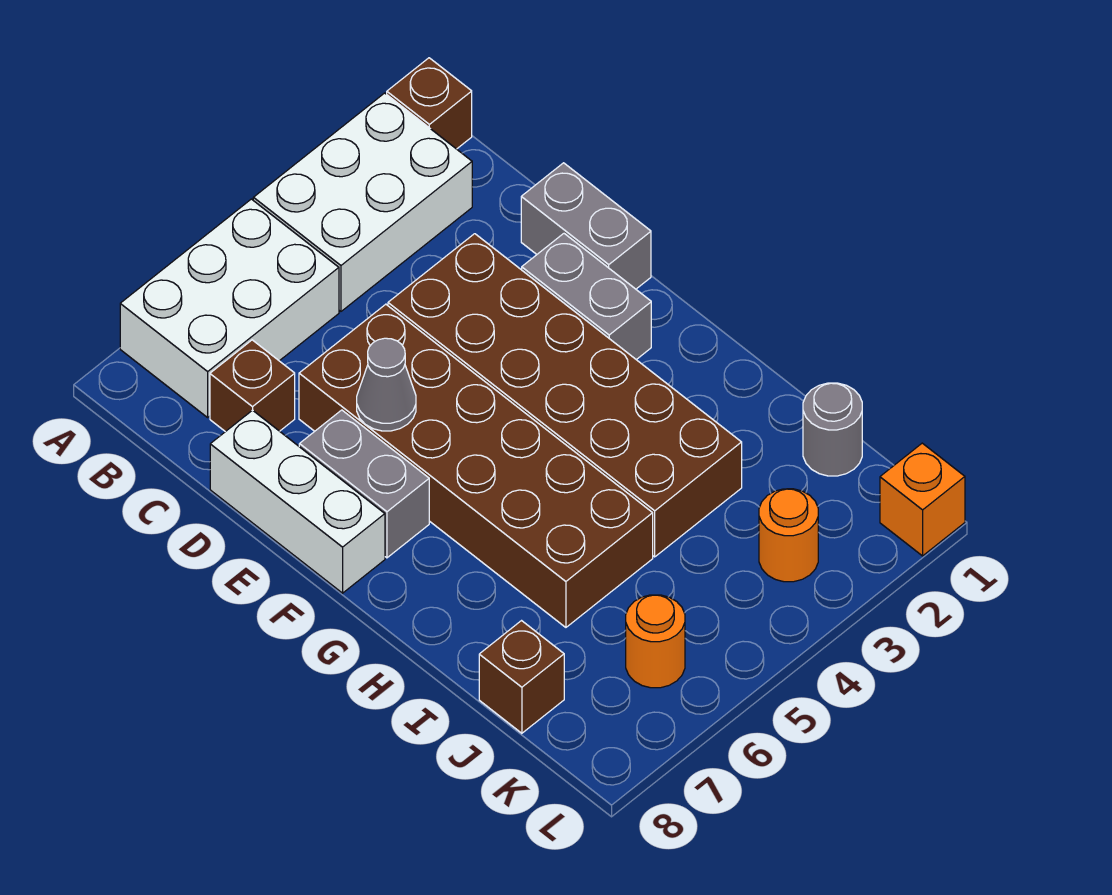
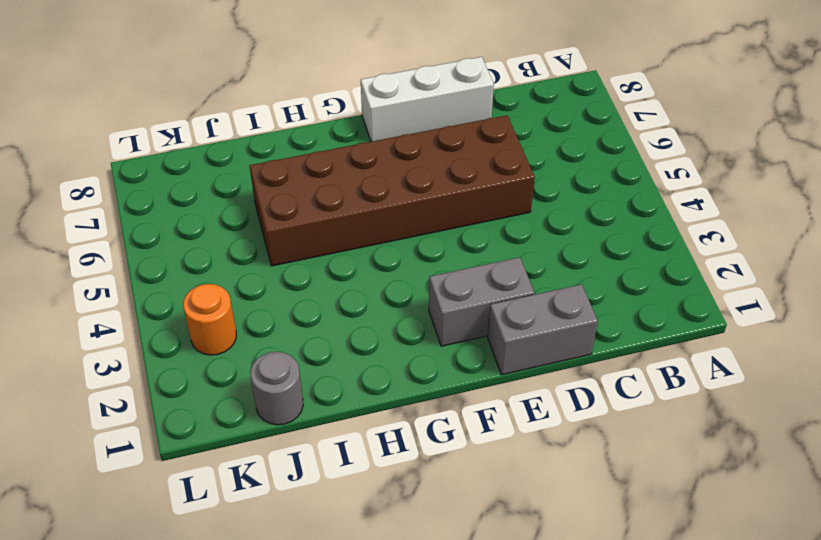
none -> brown 1x1 brick [387,58,472,149]
none -> white 2x3 brick [253,93,472,311]
none -> white 2x3 brick [120,199,339,417]

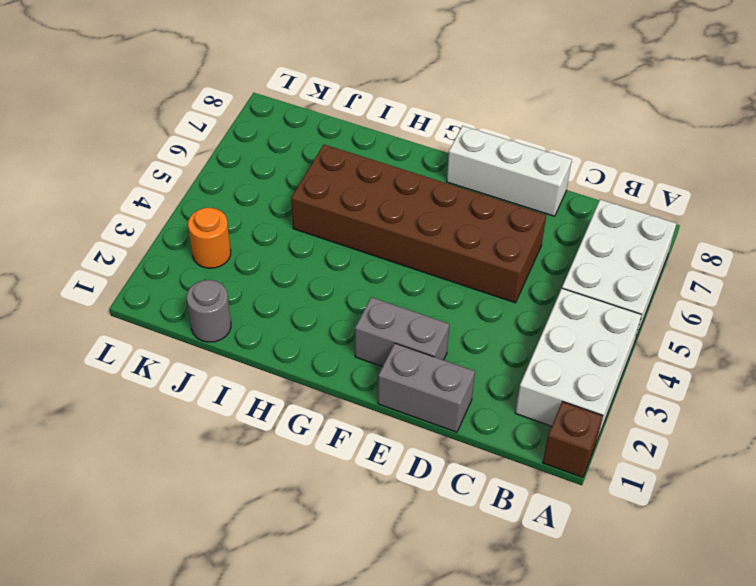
none -> brown 1x1 brick [210,340,295,432]
none -> brown 2x6 brick [388,234,742,557]
none -> grey 1x2 brick [299,410,429,558]

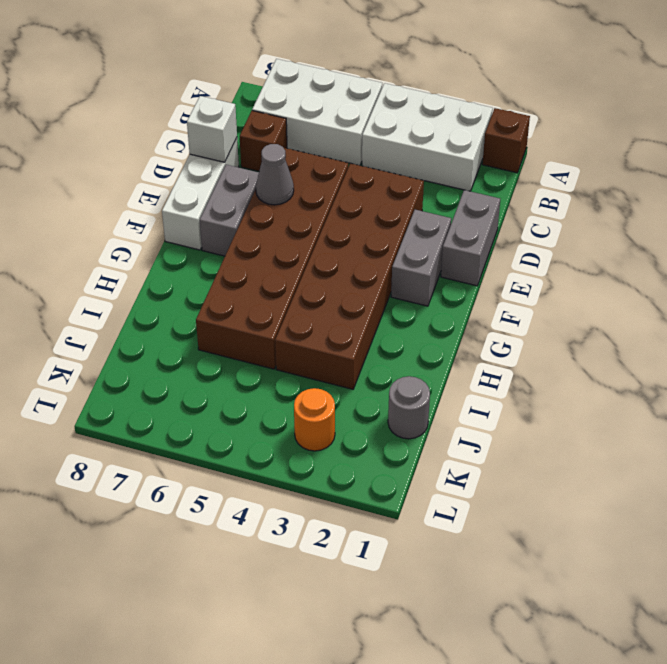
white 1x1 brick [187,96,237,162] -> none
none -> brown 1x1 brick [479,621,564,733]
none -> orange 1x1 round brick [626,595,685,688]
none -> orange 1x1 brick [880,443,965,556]

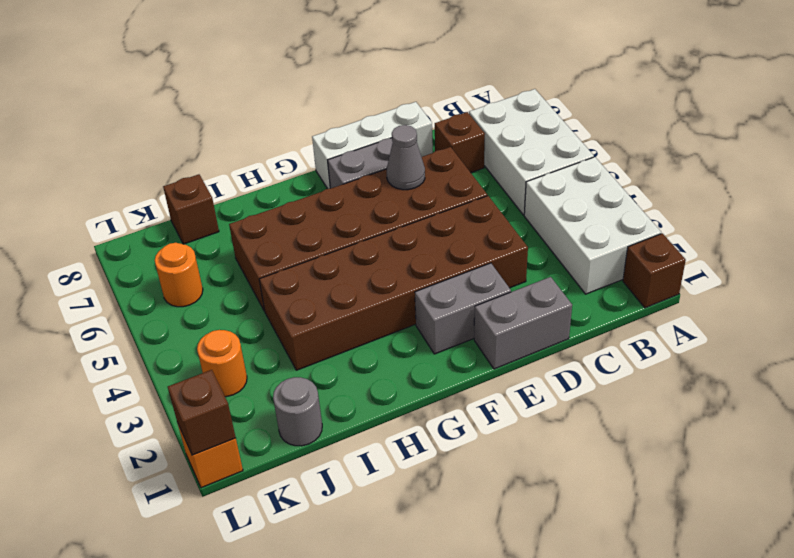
brown 1x1 brick [168,370,236,455] -> none

